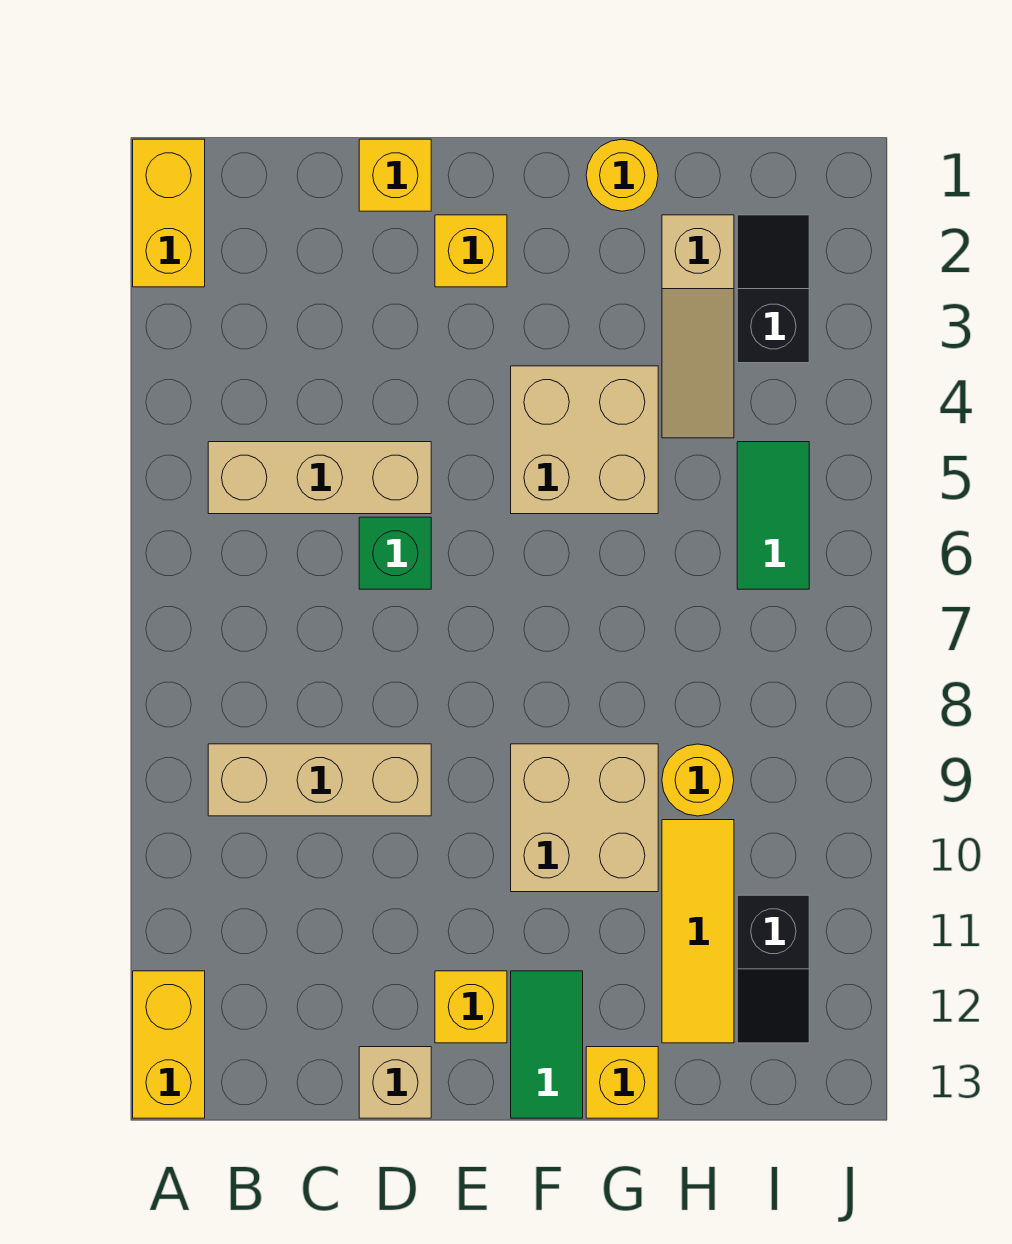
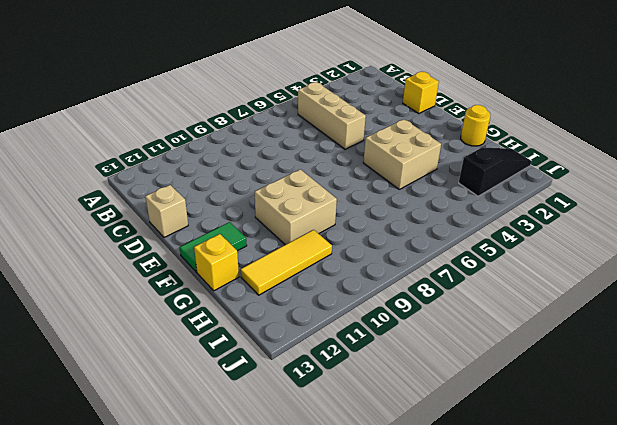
black 1x3 slope [459,147,532,196] -> black 1x2 slope [737,215,809,363]
none -> yellow 1x2 brick [133,139,205,287]
none -> yellow 1x2 brick [133,971,205,1118]
none -> tan 1x3 brick [208,744,431,816]

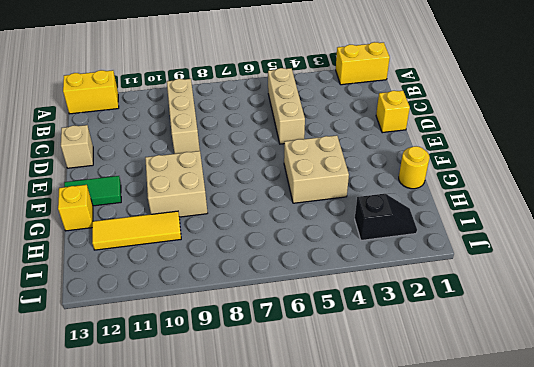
none -> green 1x1 brick [359,517,431,589]
none -> yellow 1x1 brick [435,215,507,287]
none -> yellow 1x1 brick [435,971,507,1043]

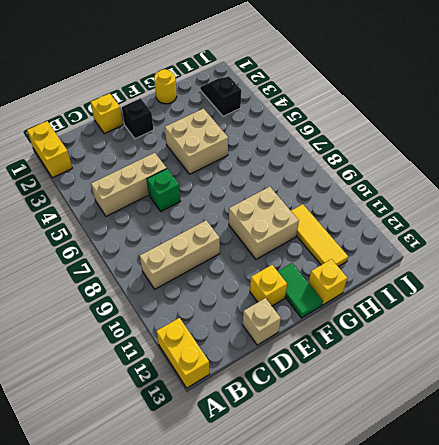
black 1x1 brick [122,98,154,139] -> yellow 1x1 brick [435,215,507,287]
none -> tan 1x3 slope [662,215,734,438]
none -> yellow 1x1 round brick [662,744,734,816]
none -> green 1x2 tile [737,442,809,589]

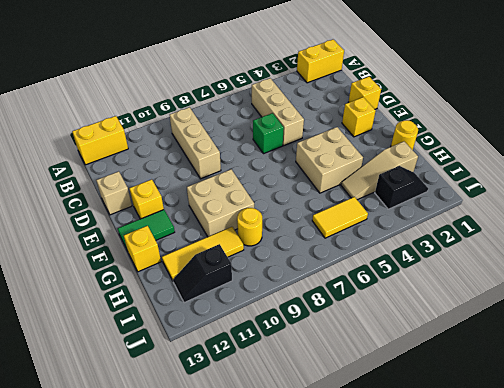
yellow 1x2 tile [312,197,368,238] -> green 1x2 tile [737,442,809,589]

